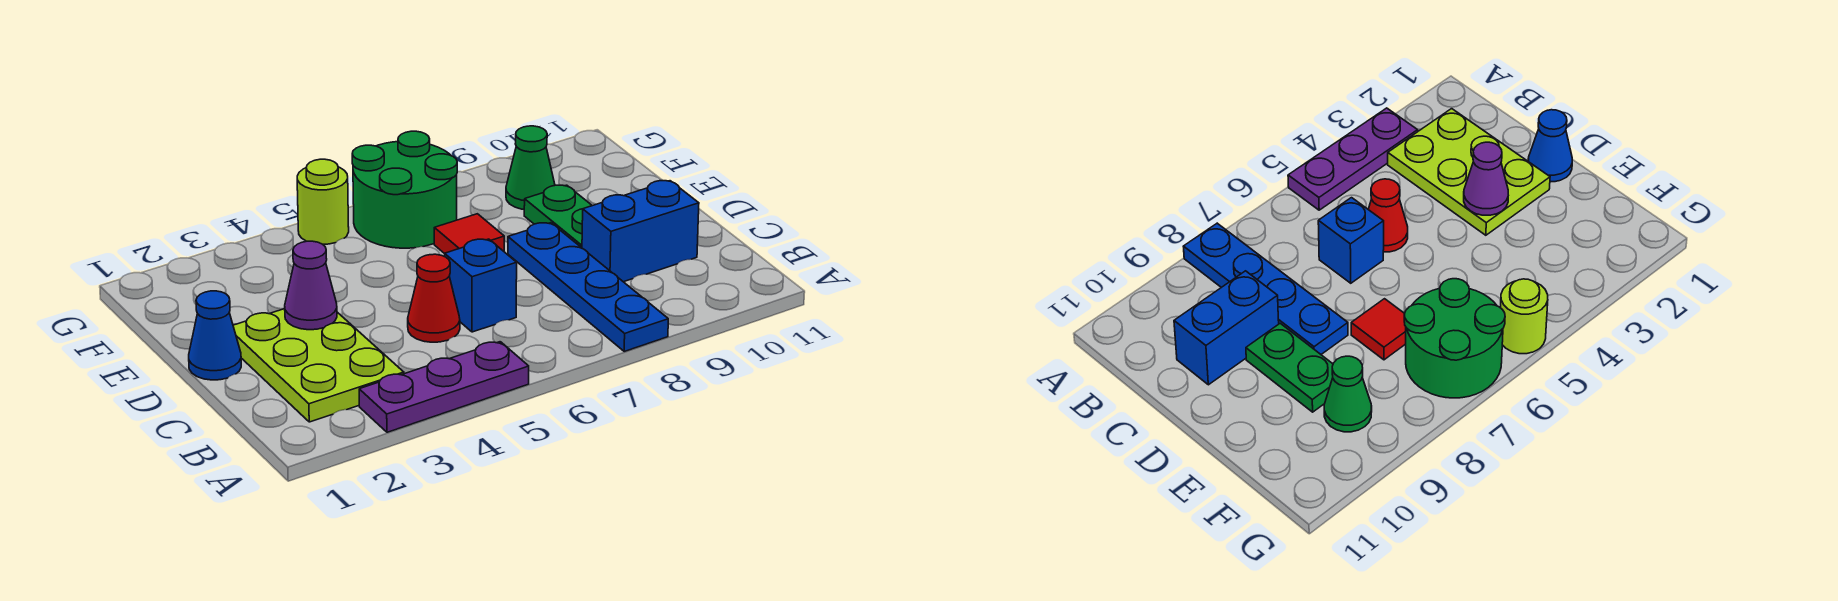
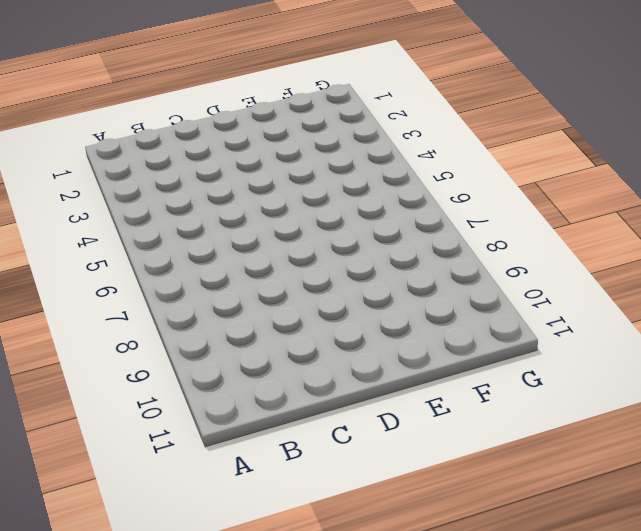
none -> purple 1x3 plate [359,342,529,432]
none -> blue 1x4 plate [508,223,668,351]
none -> lime 2x3 plate [233,309,404,422]

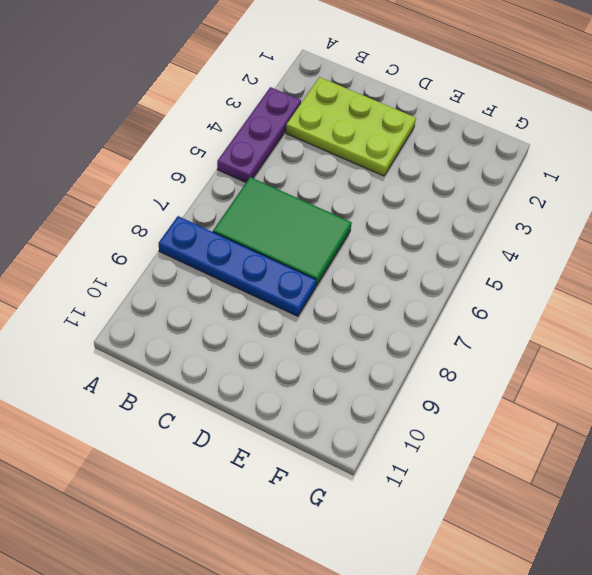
green 2x3 tile [213,177,352,286] -> blue 1x1 brick [445,239,517,332]
none -> red 1x1 cone [408,254,460,342]
none -> blue 1x2 brick [582,181,699,282]
none -> blue 1x1 cone [189,291,241,380]

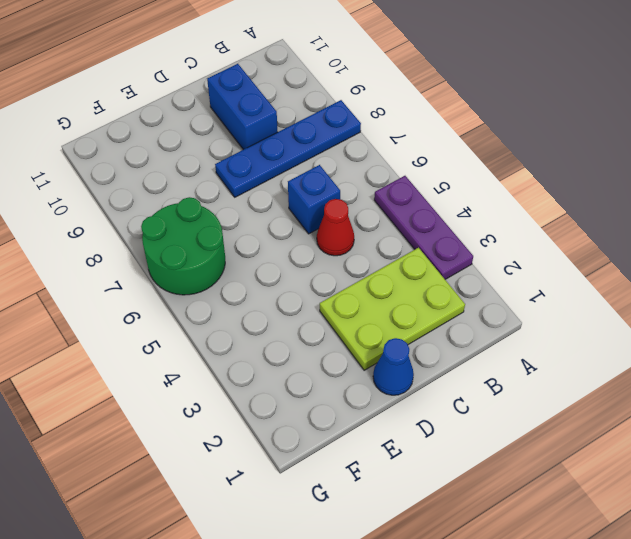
none -> green 1x2 plate [524,185,592,248]
none -> red 1x1 tile [434,214,504,254]
none -> green 1x1 cone [506,126,555,209]

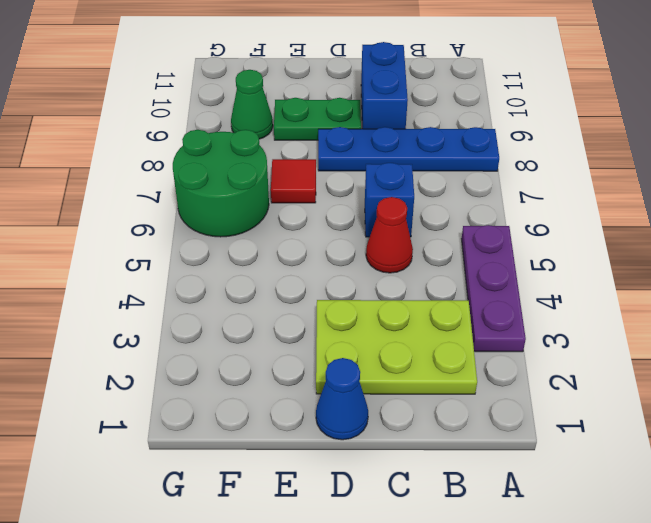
none -> lime 1x1 round brick [297,159,349,244]
none -> purple 1x1 cone [285,241,337,330]

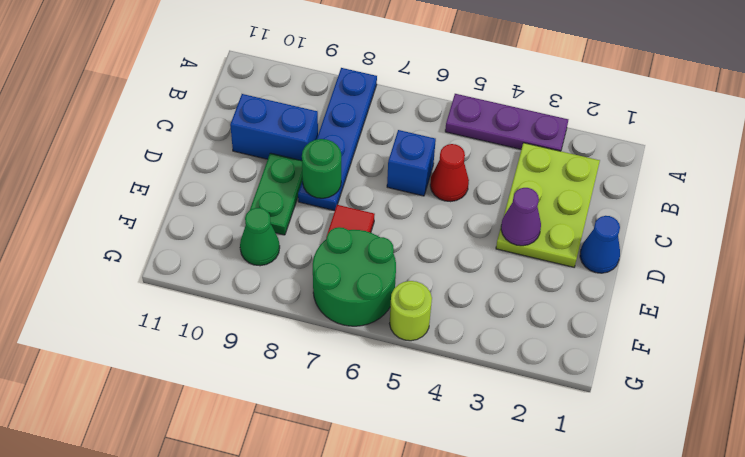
green 1x1 round brick [302,139,341,198] -> none

